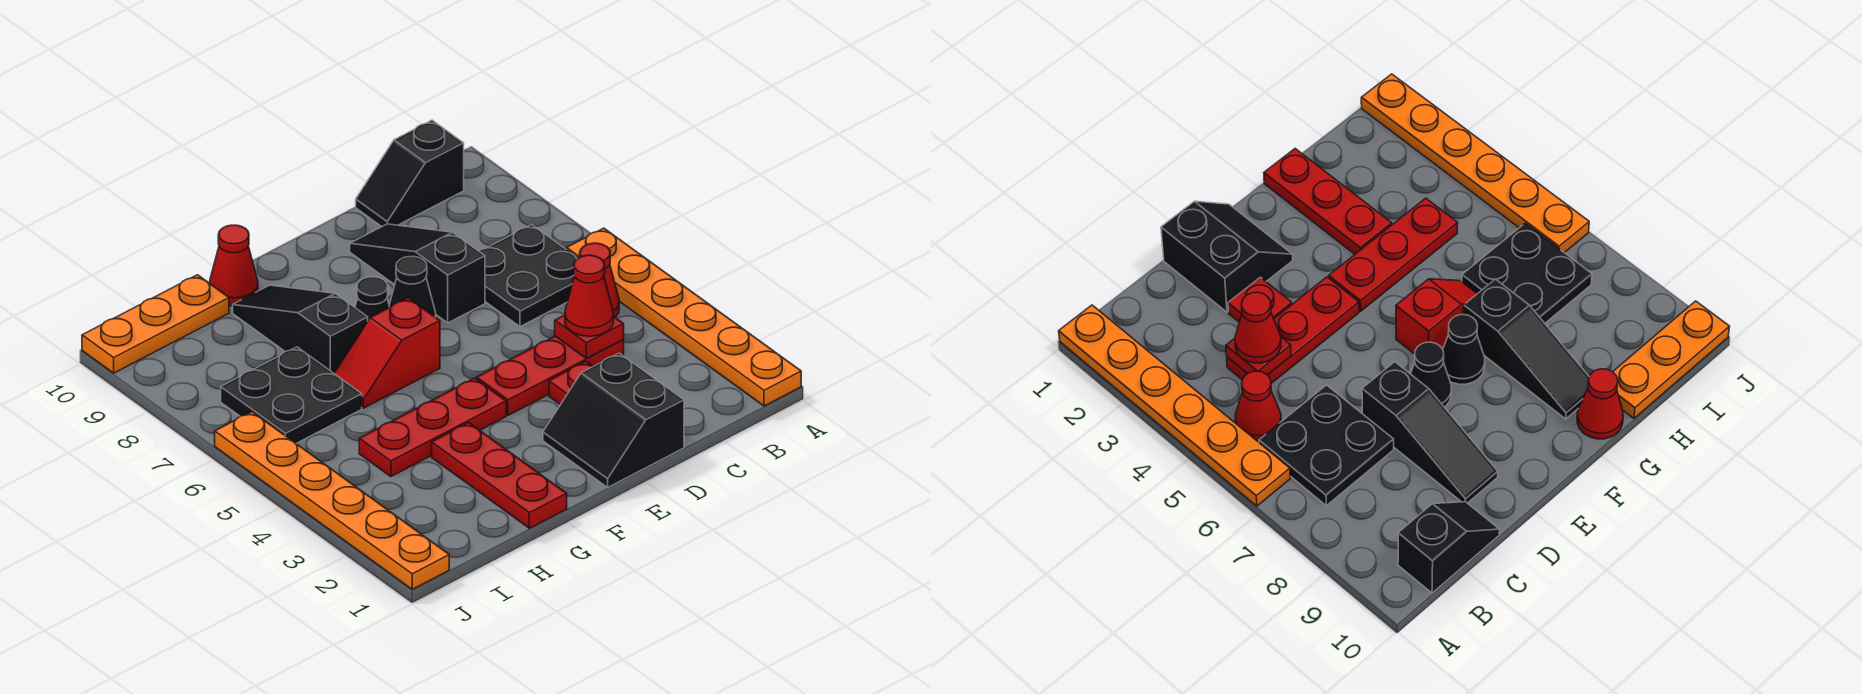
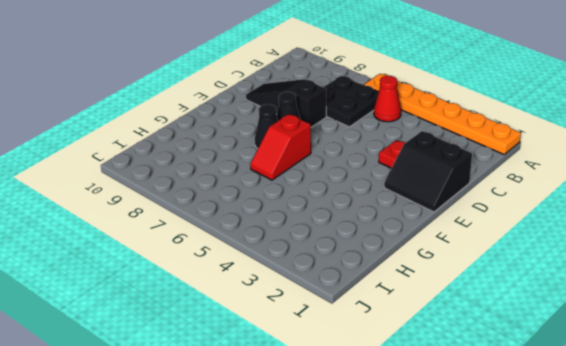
none -> black 1x2 slope [356,120,464,227]
none -> red 1x3 plate [477,336,624,415]
none -> red 1x3 plate [359,378,506,477]

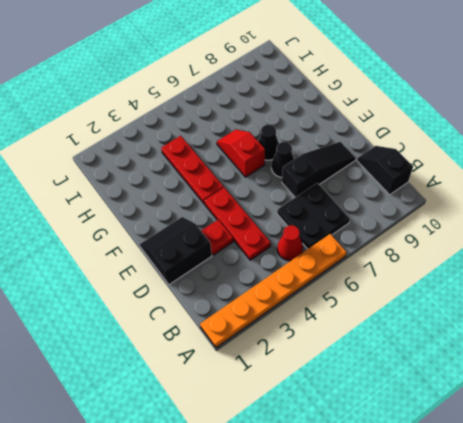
none -> red 1x3 plate [432,423,567,528]
none -> black 1x3 slope [233,285,368,373]
none -> red 1x1 cone [210,225,258,306]

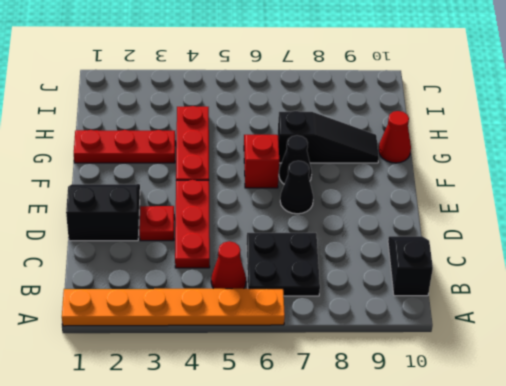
none -> black 1x3 slope [350,224,485,323]
none -> black 2x2 plate [221,347,362,444]
none -> orange 1x3 plate [82,275,229,373]

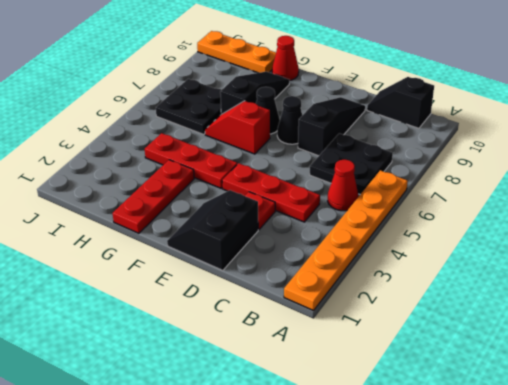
none -> orange 1x6 plate [215,412,449,589]
none -> red 1x1 plate [555,315,624,358]
none -> red 1x1 cone [565,255,614,336]

